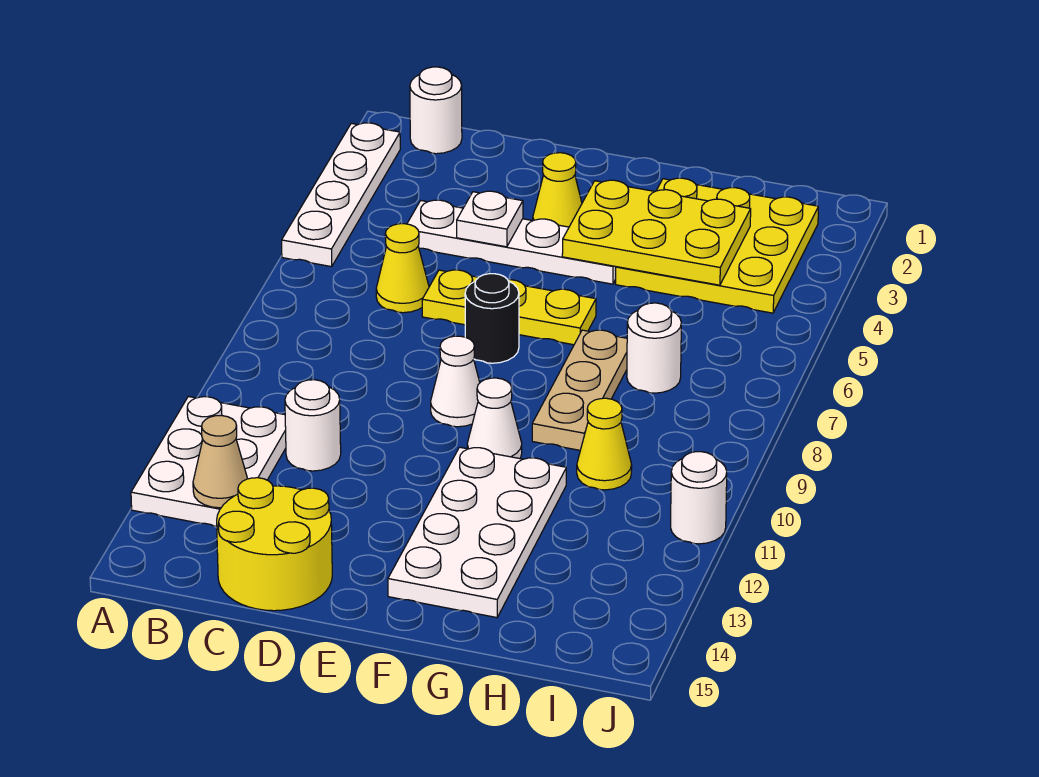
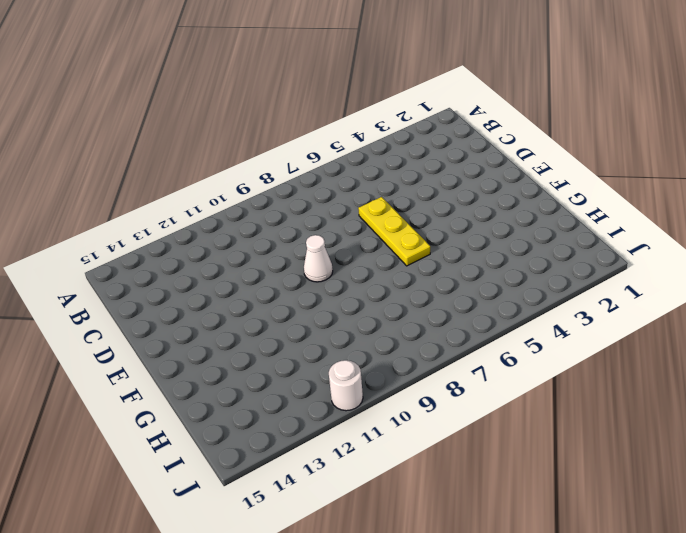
none -> white 1x4 plate [282,123,400,267]
none -> white 2x3 plate [131,397,286,526]
none -> white 1x1 round brick [410,67,462,154]

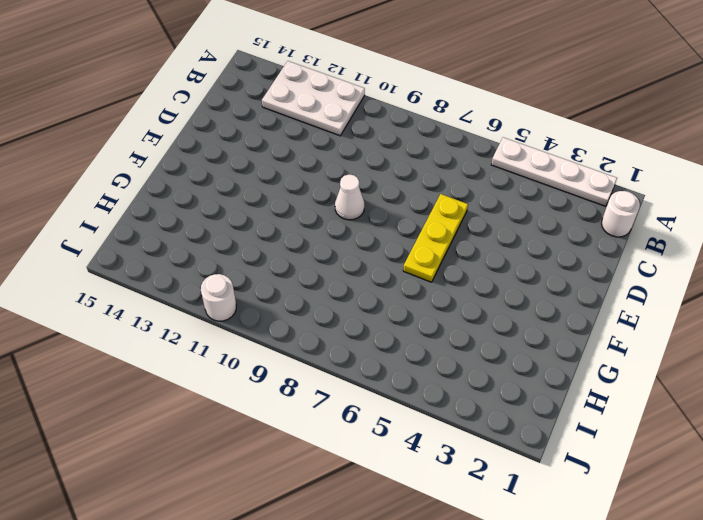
none -> white 1x4 plate [407,200,616,284]
none -> yellow 1x1 cone [376,224,429,313]
none -> white 1x1 round brick [285,380,341,471]

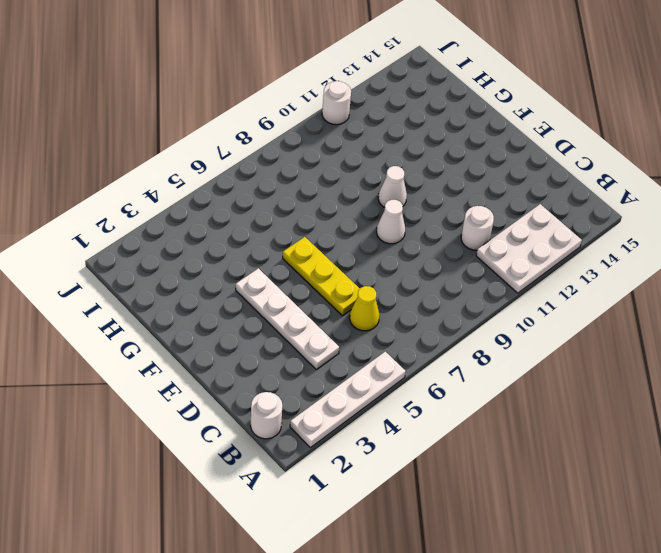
none -> yellow 2x2 round brick [217,478,332,611]
none -> yellow 1x1 cone [533,153,582,227]
none -> black 1x1 round brick [465,274,519,363]

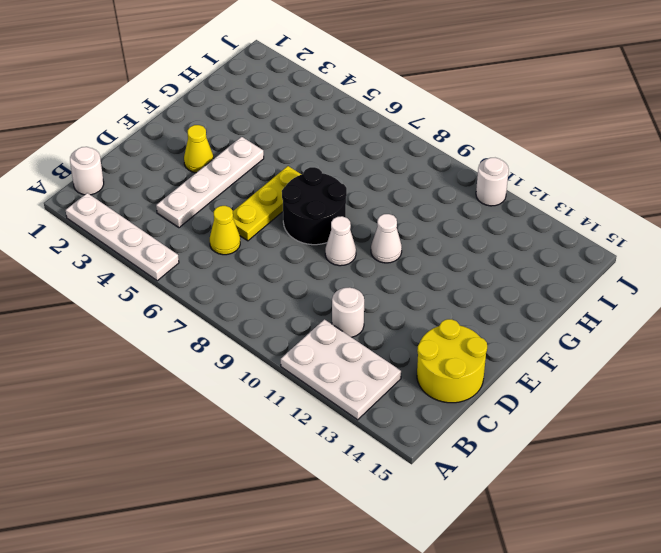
black 2x2 round brick [282,167,347,245] -> black 1x1 round brick [465,274,519,363]
none -> white 2x4 plate [388,447,566,618]
none -> yellow 3x3 plate [616,178,818,313]
none -> tan 1x3 plate [532,330,627,450]

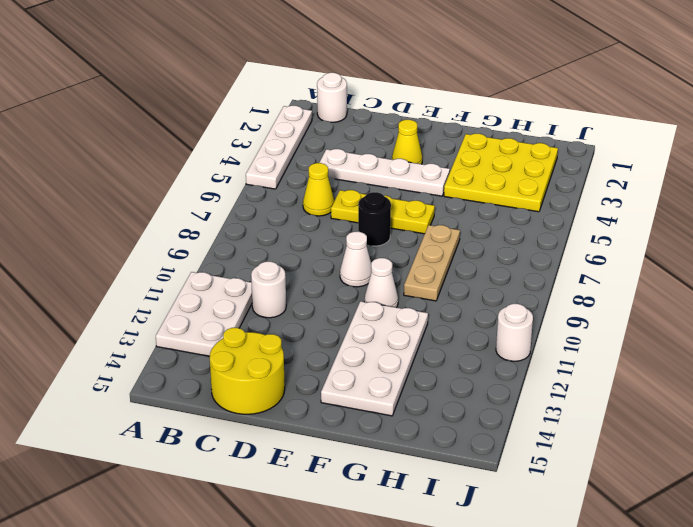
none -> white 1x1 round brick [627,303,681,393]
none -> yellow 1x1 cone [577,398,632,490]
none -> tan 1x1 cone [193,416,247,508]

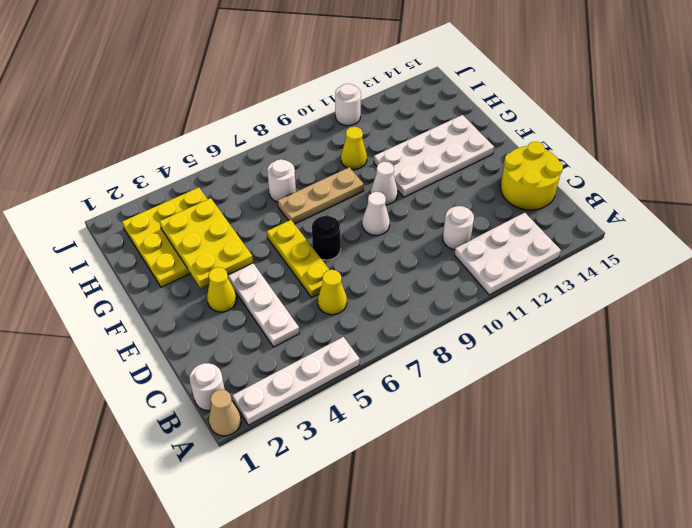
tan 1x1 cone [209,390,241,436] -> tan 1x1 cone moved to [193,416,247,508]
none -> white 1x1 plate [457,191,523,247]

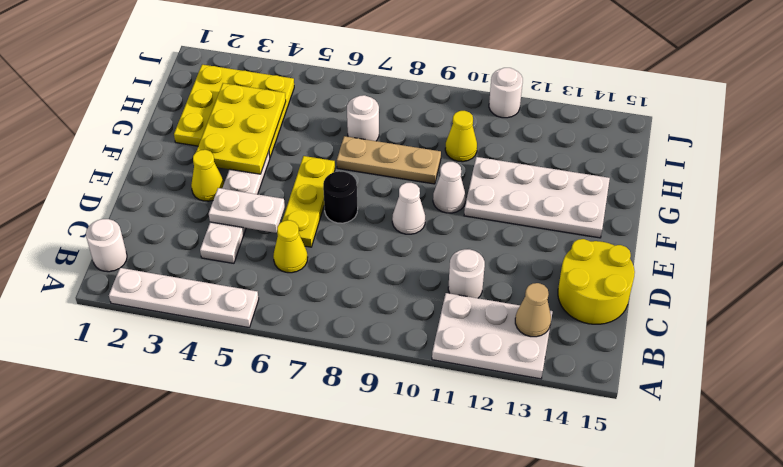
white 1x2 plate [209,188,285,233] -> white 1x1 plate [457,191,523,247]

